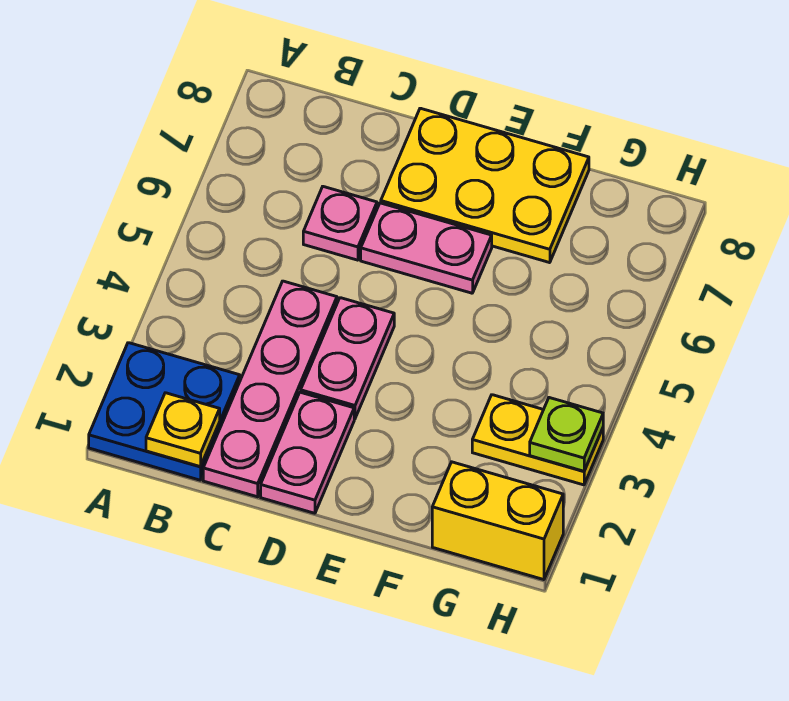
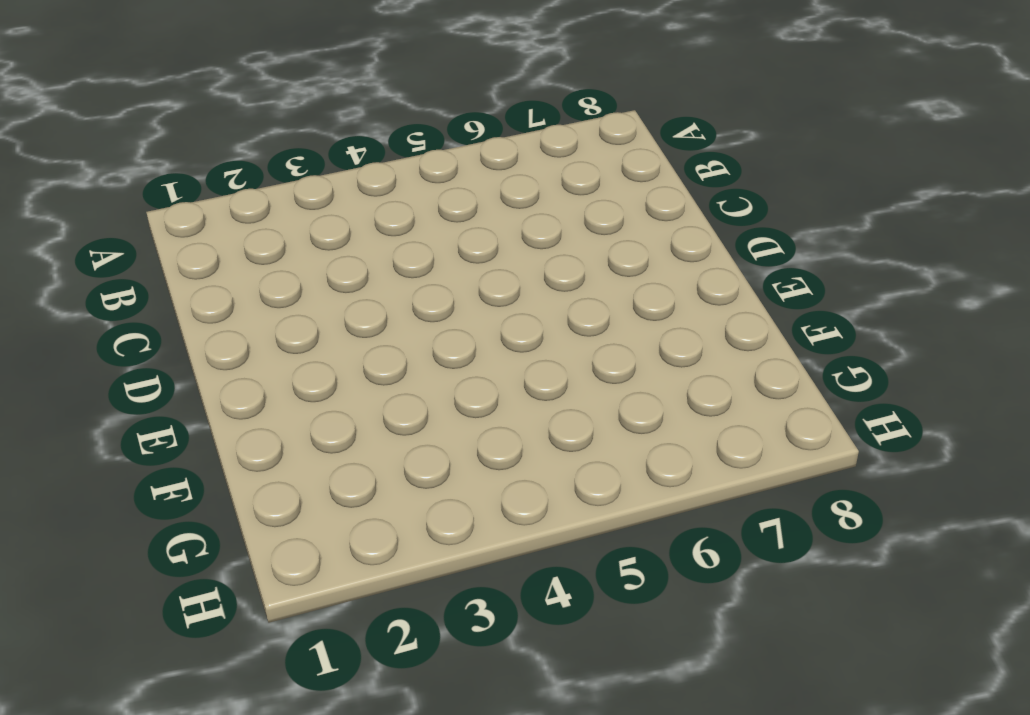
none -> blue 2x2 plate [89,343,240,480]
none -> pink 1x4 plate [203,281,337,497]

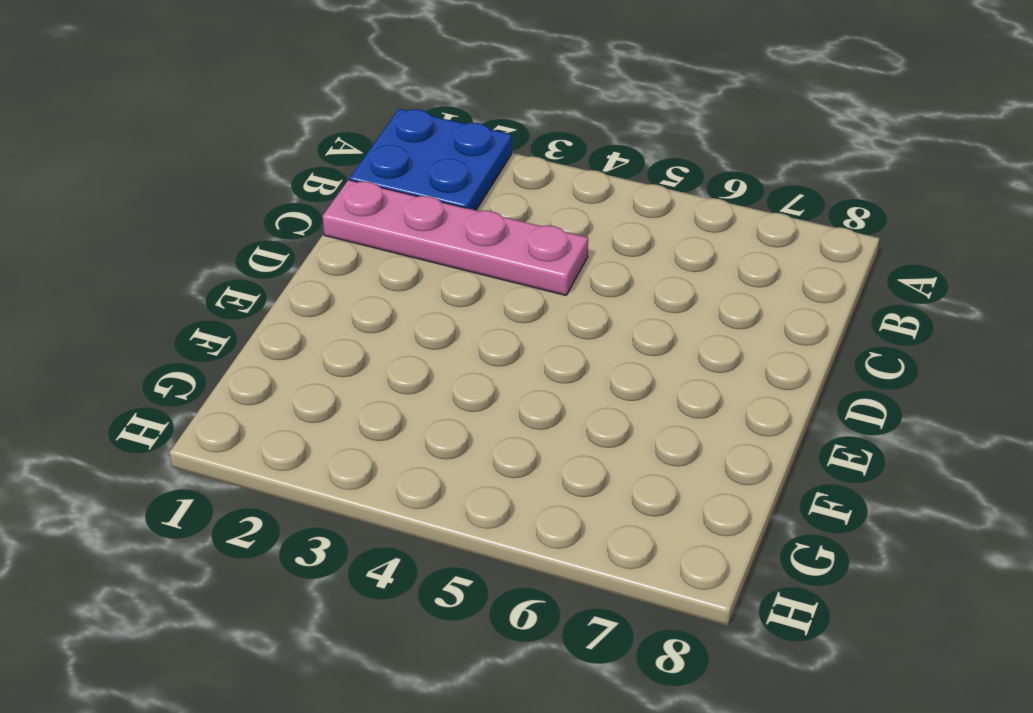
none -> pink 1x1 plate [303,187,377,260]
none -> pink 1x2 plate [261,392,354,513]

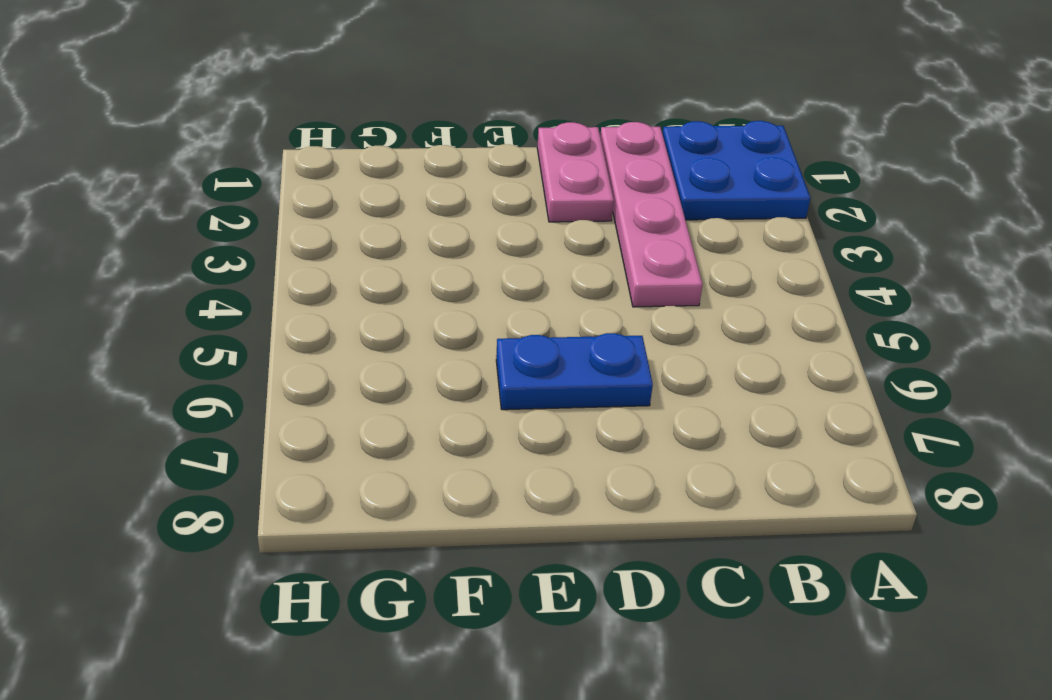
blue 1x2 plate [496,333,653,410] -> pink 1x2 plate [361,203,492,293]
none -> pink 1x1 plate [303,187,377,260]
none -> pink 1x2 plate [301,298,394,419]

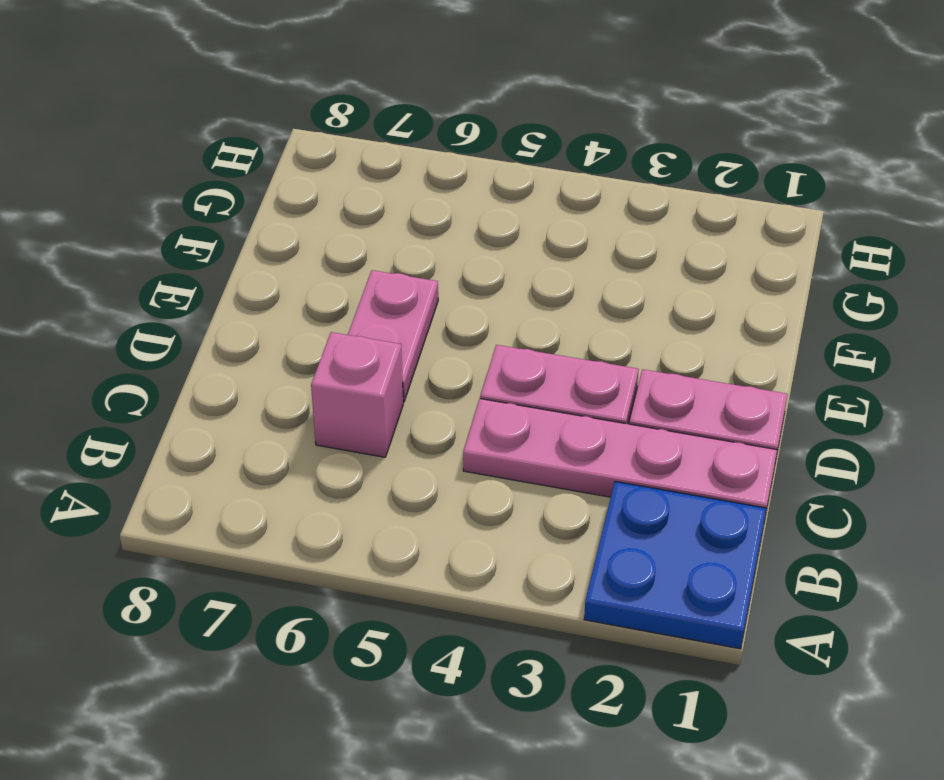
pink 1x1 brick [311,332,403,457] -> pink 1x1 plate [303,187,377,260]
none -> yellow 2x3 plate [381,108,589,263]
none -> yellow 1x2 brick [432,462,563,580]

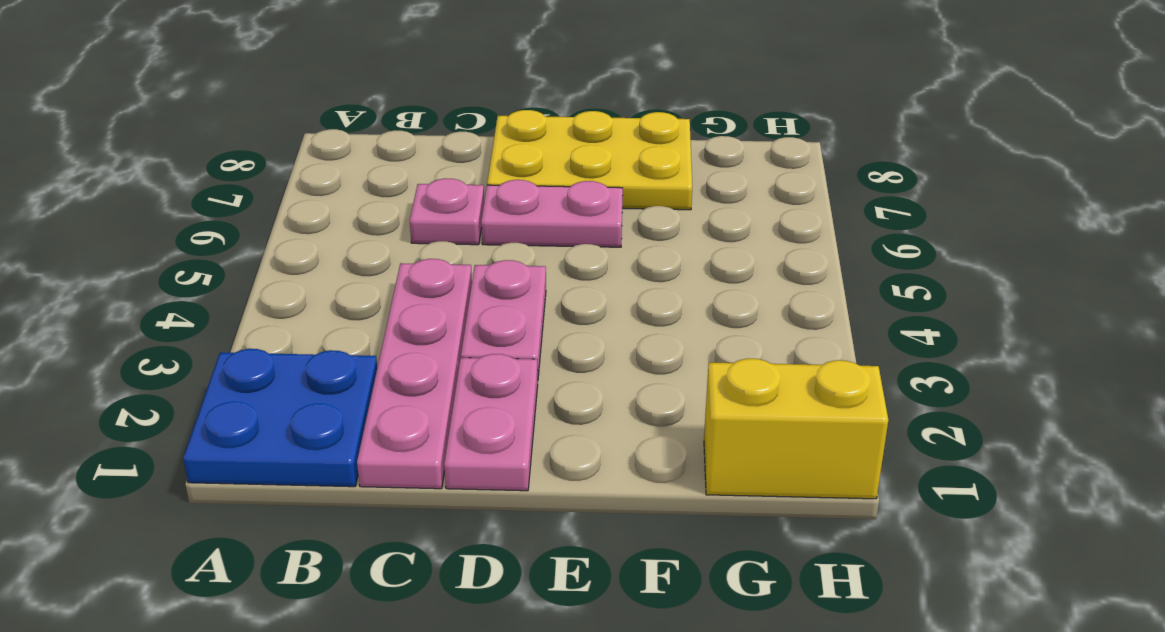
none -> yellow 1x2 plate [472,395,603,485]
none -> yellow 1x1 plate [146,393,220,467]

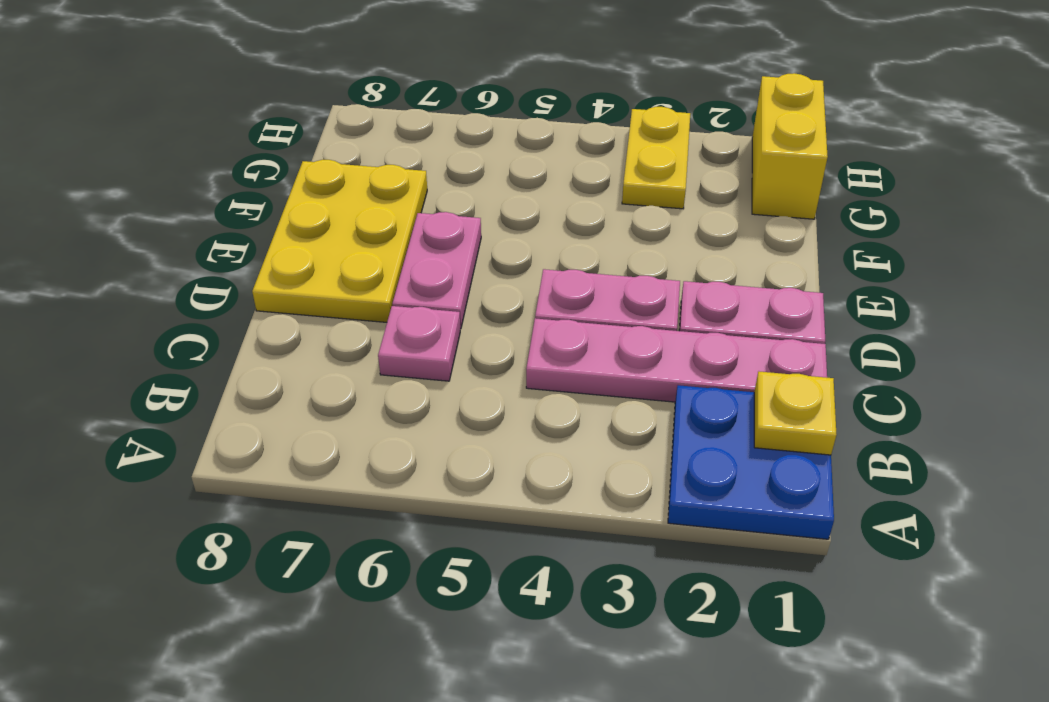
none -> lime 1x1 plate [530,398,603,471]

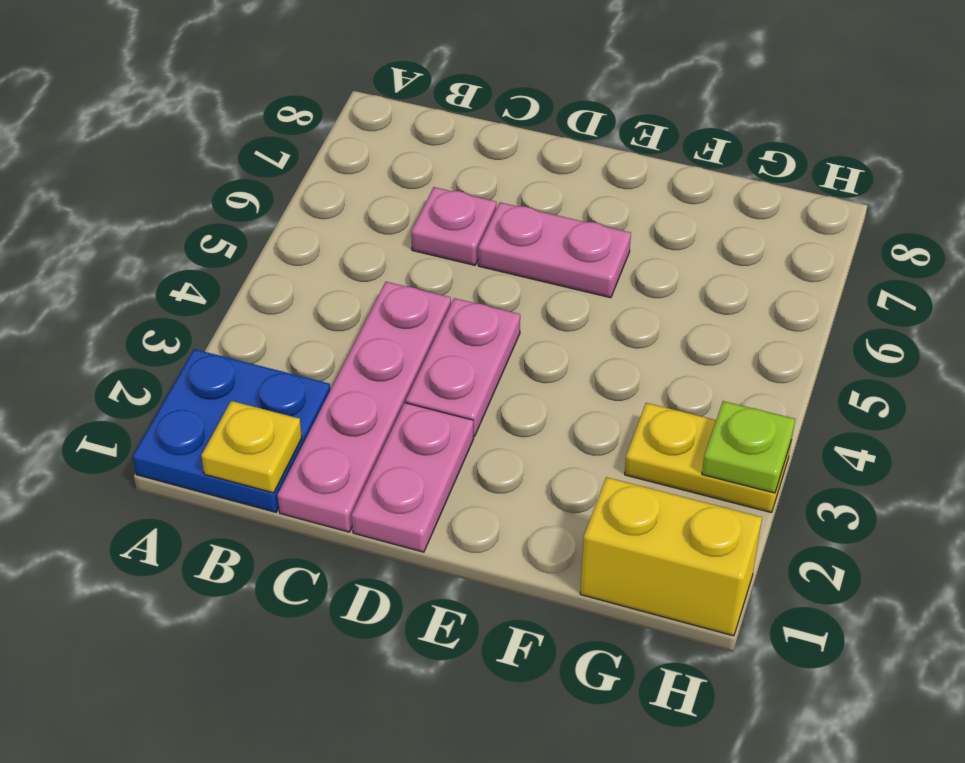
none -> yellow 2x3 plate [381,108,589,263]

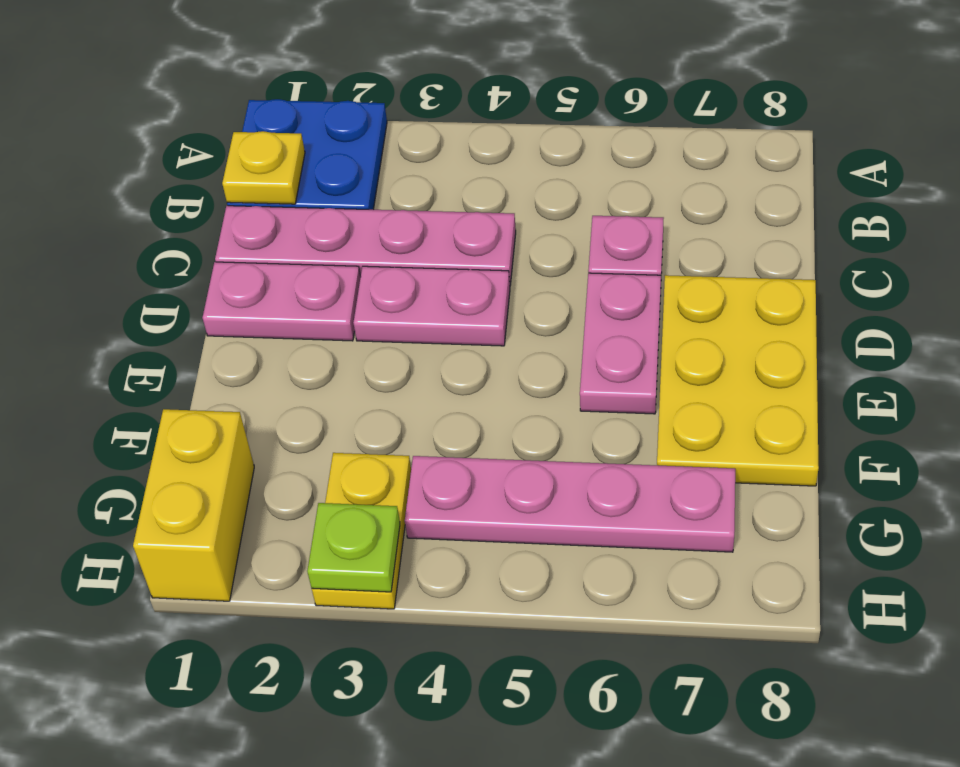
pink 1x4 plate [405,456,735,552] -> none

